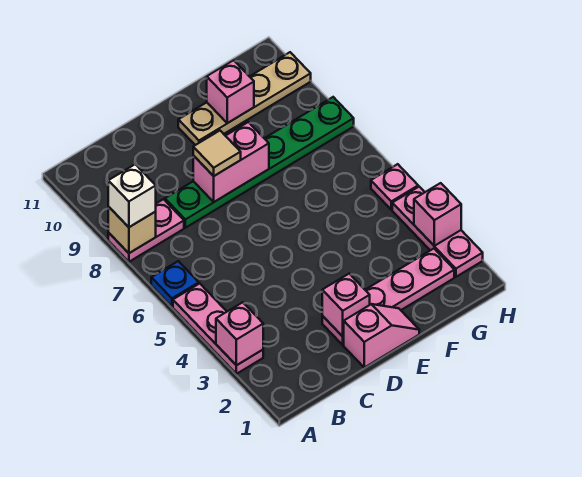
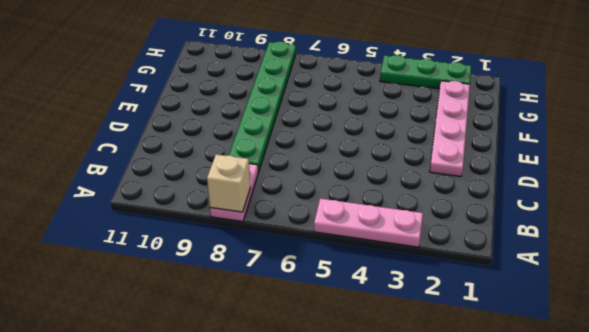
green 1x3 plate [380,55,471,89] -> pink 1x3 plate [392,187,483,277]
none -> blue 1x1 plate [151,261,199,307]
none -> pink 1x2 slope [343,304,419,367]
none -> tan 1x4 plate [178,52,311,145]

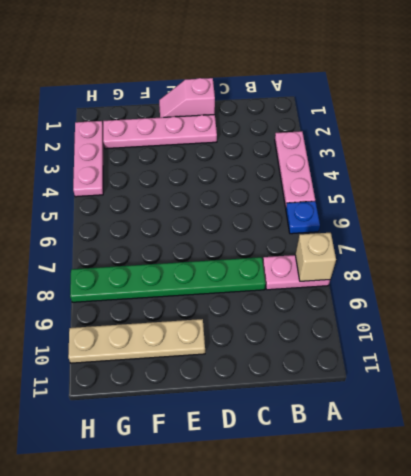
none -> pink 1x1 plate [371,164,418,210]
none -> pink 1x1 brick [216,302,263,365]
none -> pink 1x1 brick [322,274,370,336]

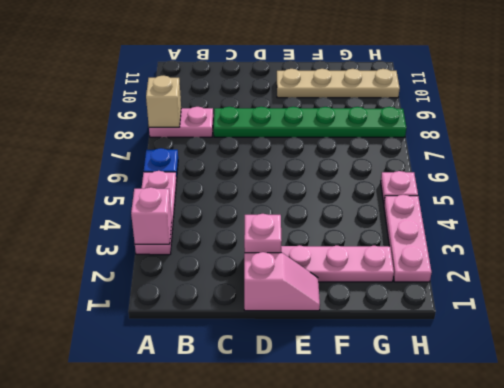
none -> pink 1x2 brick [193,122,269,202]
none -> pink 1x1 brick [207,60,254,123]
none -> pink 1x1 brick [414,183,461,246]

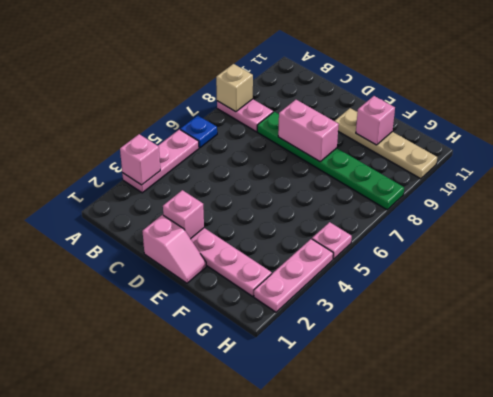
none -> pink 1x1 brick [414,183,461,246]
none -> white 1x1 brick [108,164,156,227]
none -> tan 1x1 tile [193,131,241,176]

